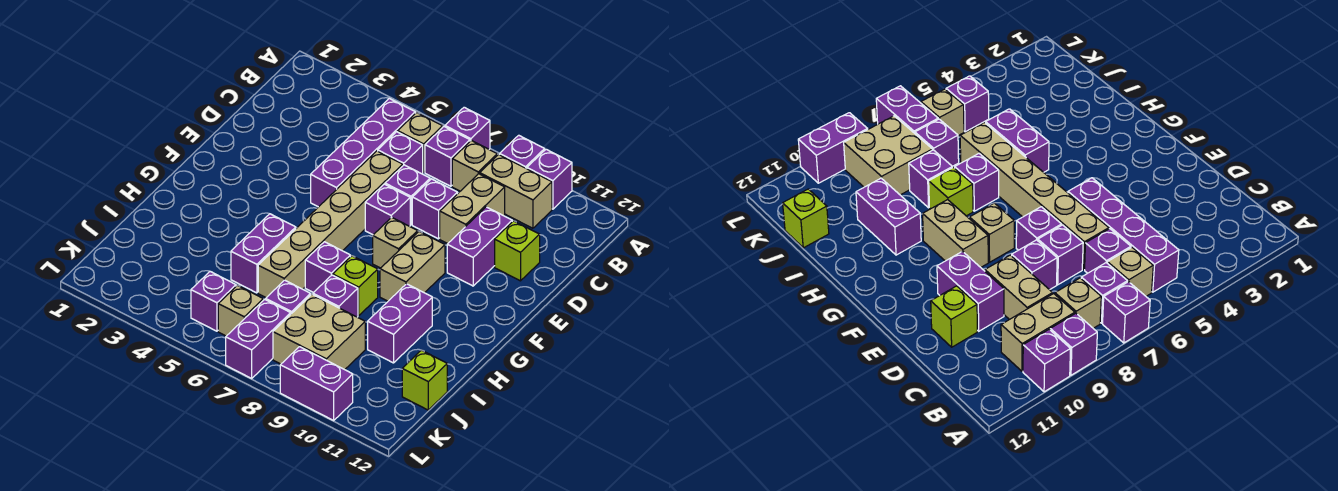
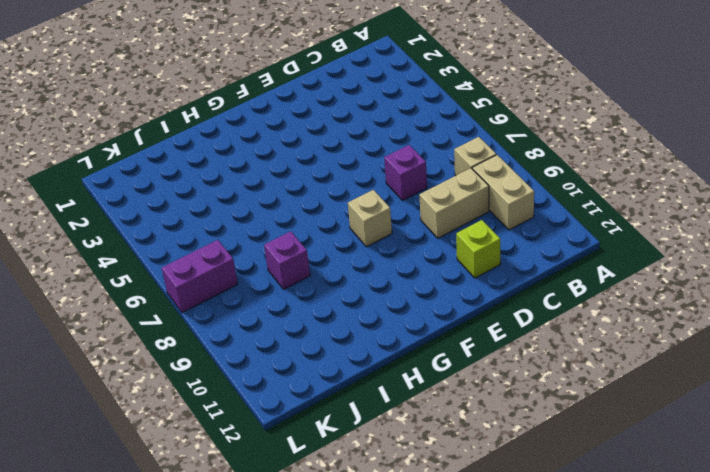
none -> purple 1x1 brick [445,107,490,149]
none -> purple 1x1 brick [500,135,545,169]
none -> purple 1x1 brick [527,149,572,209]
none -> purple 1x4 brick [311,98,415,207]

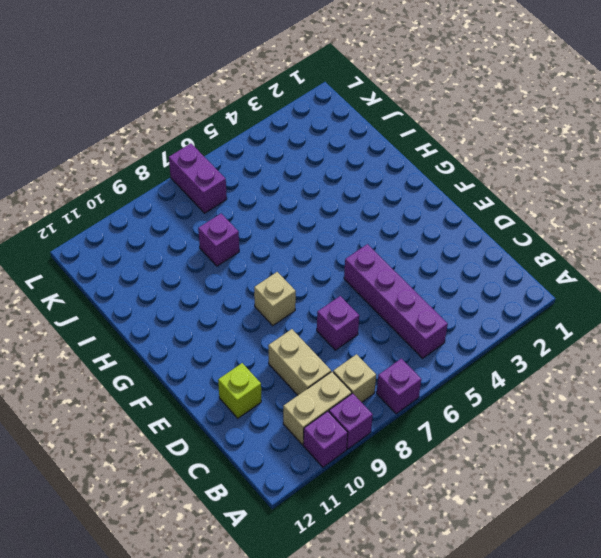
none -> tan 1x1 brick [398,112,443,172]
none -> purple 1x1 brick [425,127,470,186]
none -> purple 1x1 brick [378,132,423,174]
none -> tan 1x6 brick [258,151,403,298]

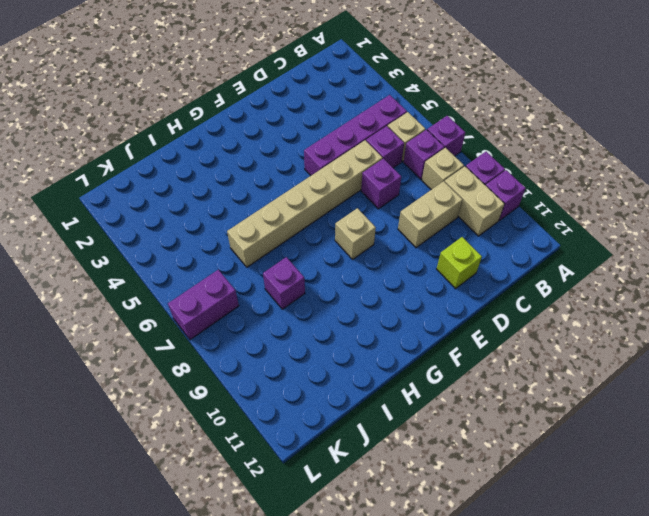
none -> purple 1x1 brick [412,179,457,239]
none -> purple 1x2 brick [447,207,512,286]
none -> purple 1x1 brick [365,184,410,235]
none -> tan 1x2 brick [380,232,445,301]

